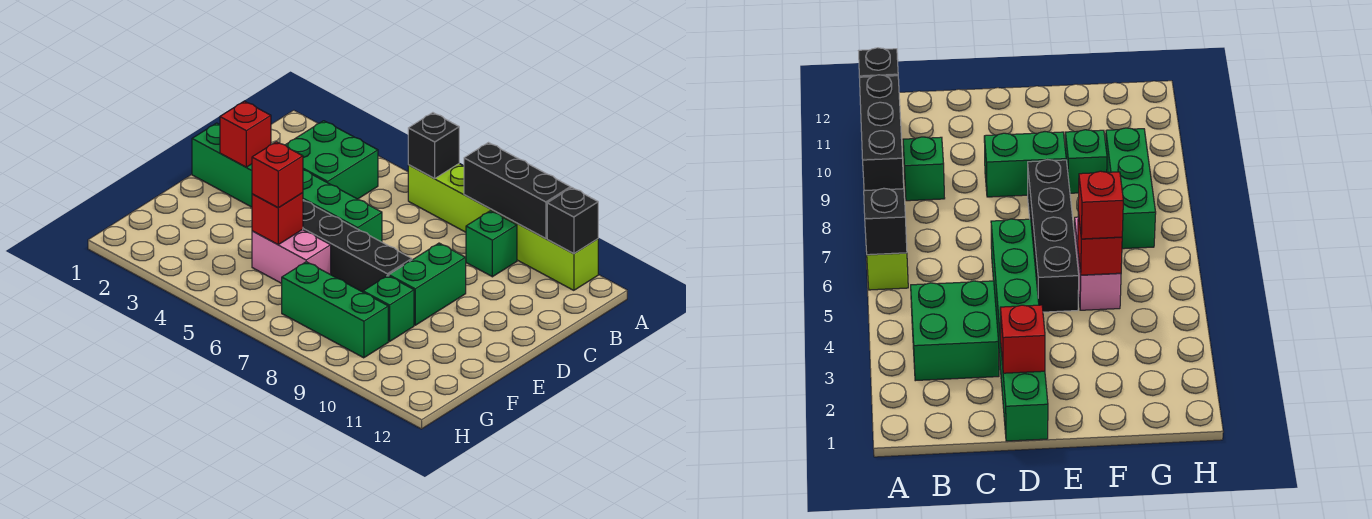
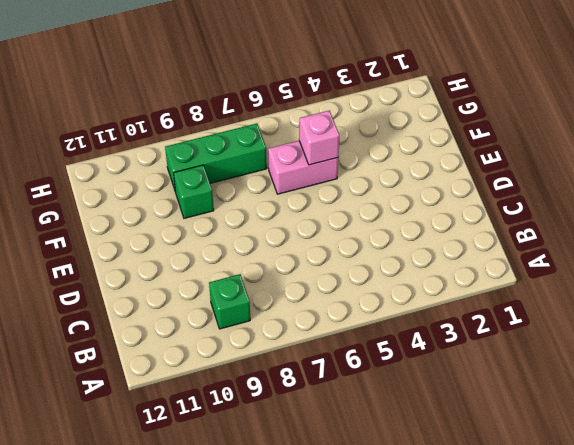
pink 1x1 brick [299,111,339,165] -> red 1x1 brick [252,193,303,245]
none -> lime 1x6 brick [408,164,598,290]
none -> green 2x2 brick [286,121,378,199]
none -> green 1x6 brick [192,123,382,242]

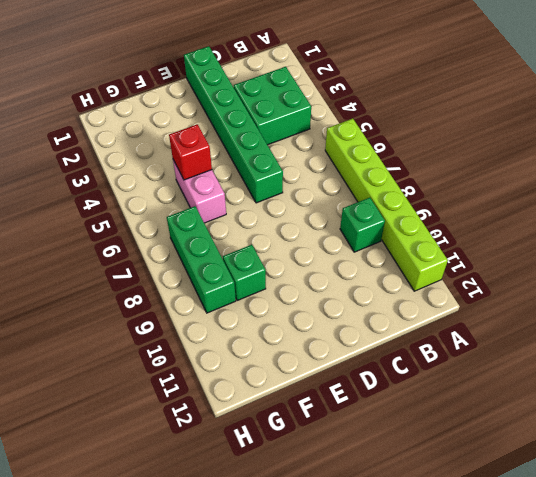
none -> green 1x2 brick [389,243,466,325]
none -> black 1x4 brick [303,200,412,292]
none -> black 1x1 brick [408,113,459,179]

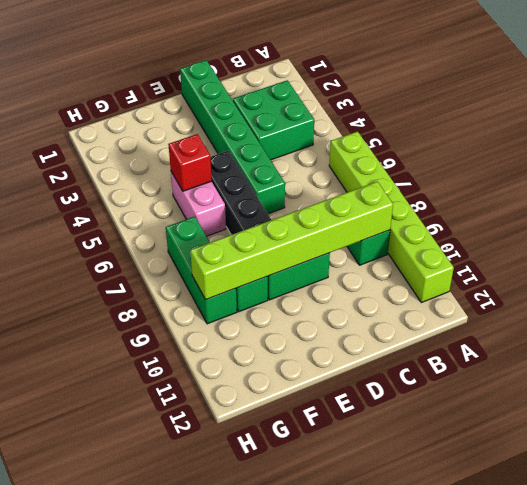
lime 1x6 brick [190,182,393,300] -> none
none -> black 1x1 brick [408,113,459,179]
none -> black 1x3 brick [464,143,571,239]
none -> black 1x1 brick [547,188,598,254]

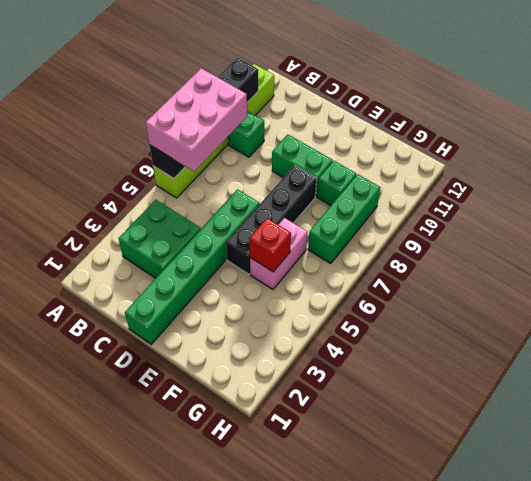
pink 2x3 brick [146,68,247,172] -> none
none -> black 1x1 brick [547,188,598,254]
none -> red 1x1 brick [220,101,271,167]
none -> red 1x1 brick [252,142,303,208]

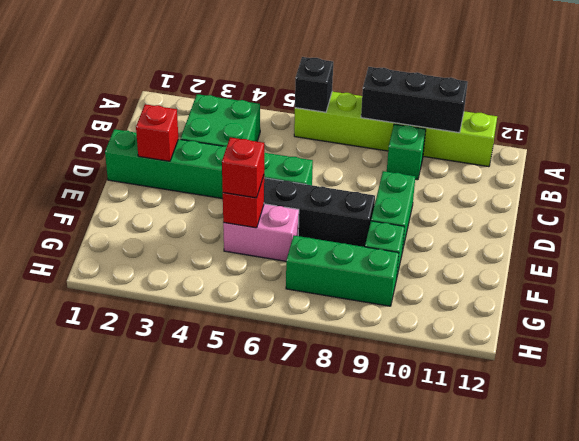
none -> black 1x1 brick [547,188,598,254]

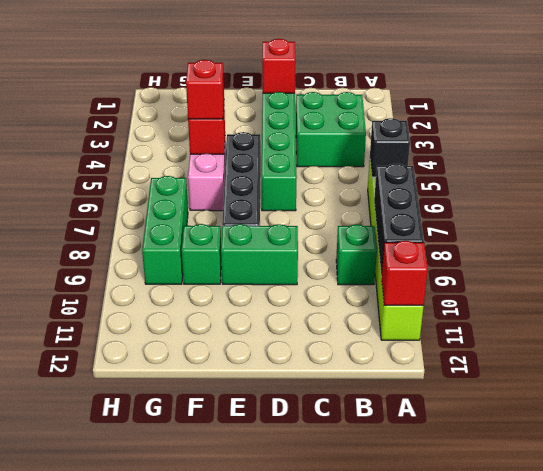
red 1x1 brick [381,241,428,305] -> black 1x1 brick [547,188,598,254]

